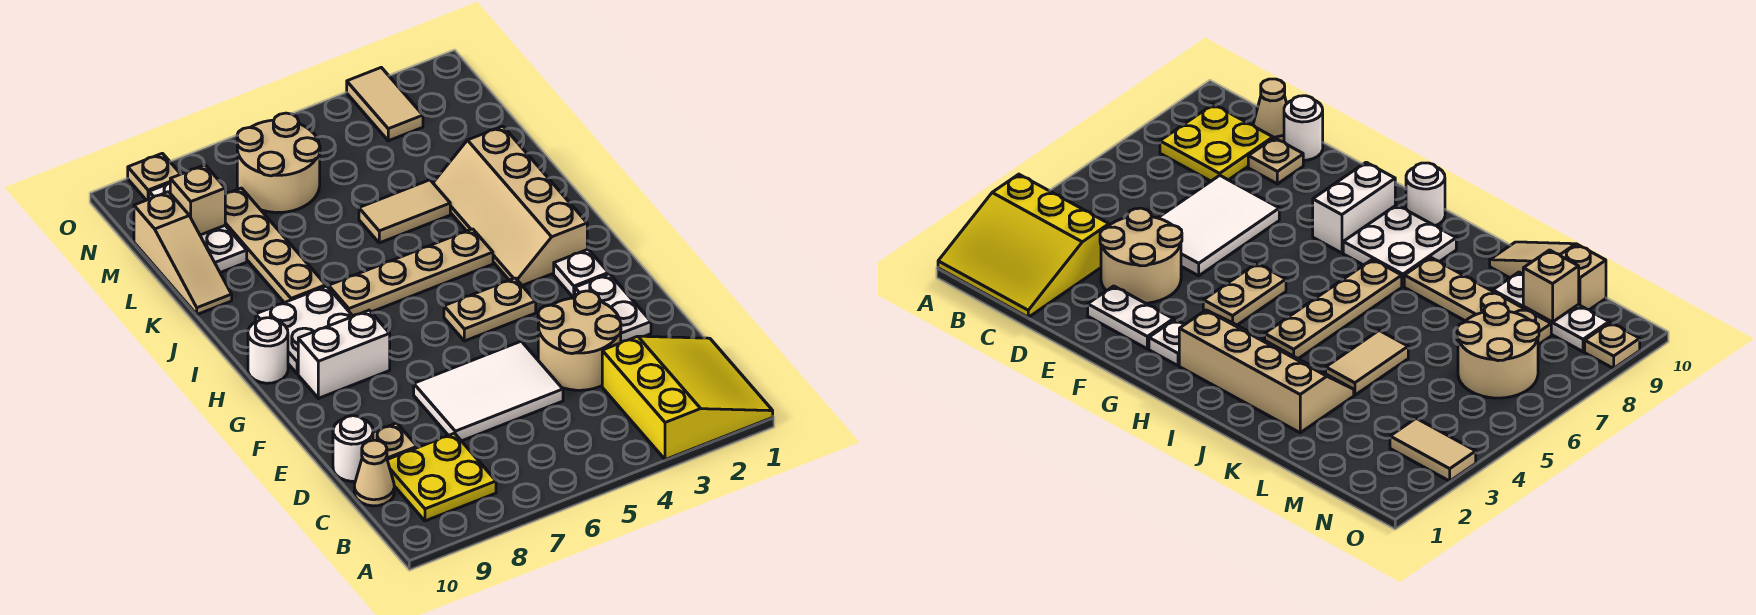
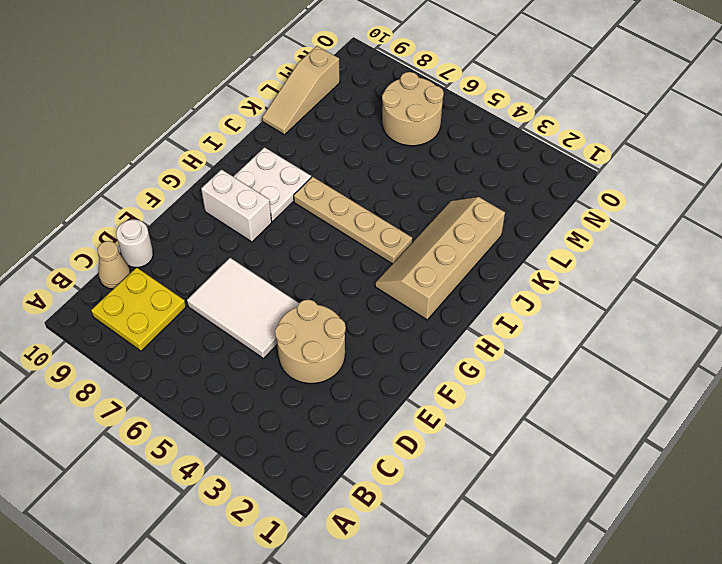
none -> yellow 3x3 slope [602,336,773,460]
none -> tan 1x1 plate [373,423,417,460]
none -> white 1x2 plate [575,274,651,342]

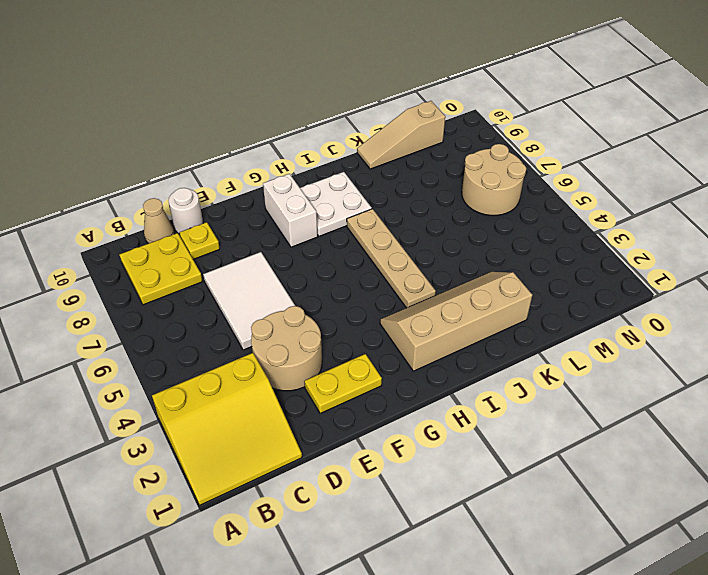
yellow 1x1 plate [179,222,220,259] -> tan 1x1 plate [373,423,417,460]
yellow 1x2 plate [304,354,382,413] -> white 1x2 plate [575,274,651,342]
none -> white 1x1 plate [554,249,609,298]
none -> tan 1x2 plate [444,278,536,341]
none -> white 1x1 round brick [248,318,288,383]

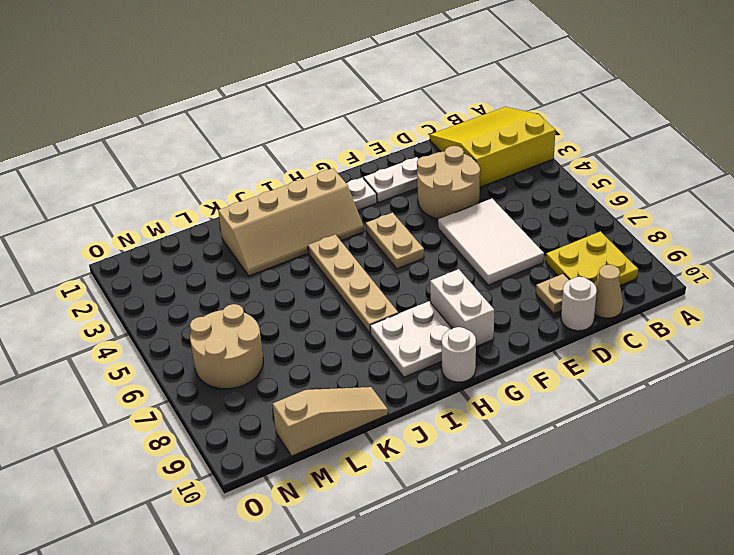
none -> tan 1x4 plate [225,188,326,303]
none -> tan 1x2 tile [359,180,450,243]
none -> white 1x3 plate [149,183,247,273]

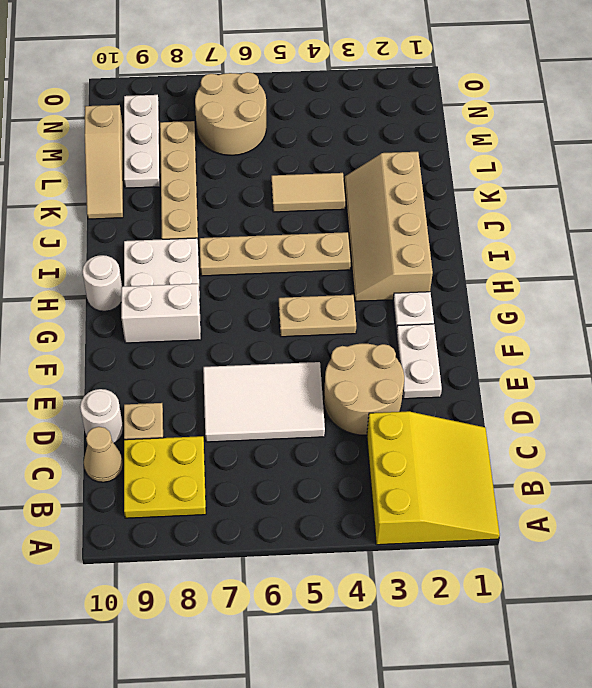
none -> tan 1x2 tile [347,67,423,141]
none -> tan 1x1 plate [128,153,180,200]
none -> tan 1x1 brick [170,165,225,235]

